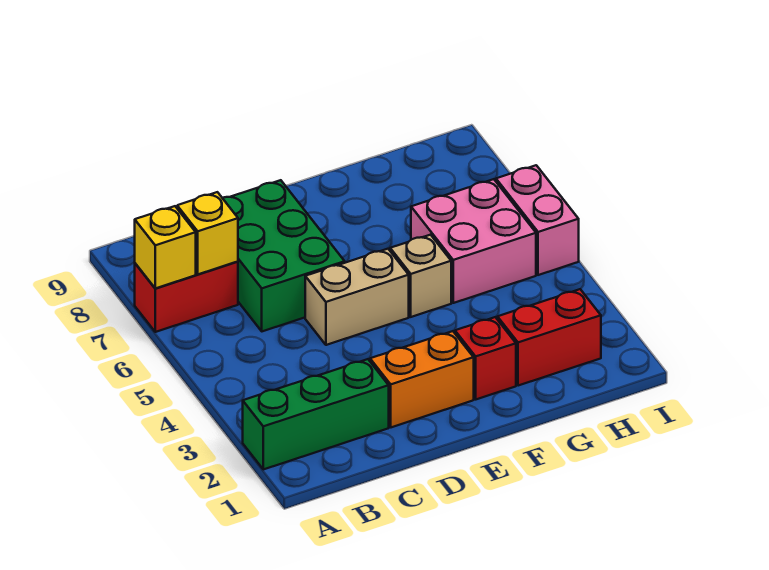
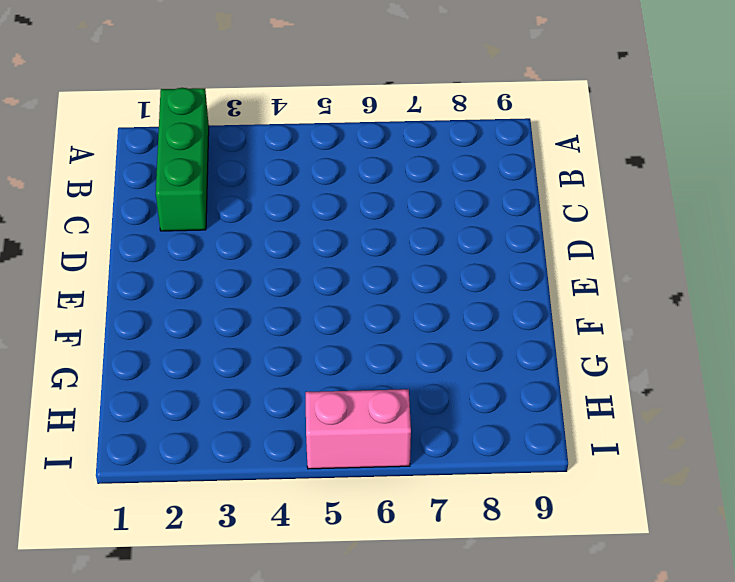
none -> red 1x2 brick [135,262,238,332]
none -> green 2x3 brick [223,180,345,331]
none -> orange 1x2 brick [370,331,474,427]

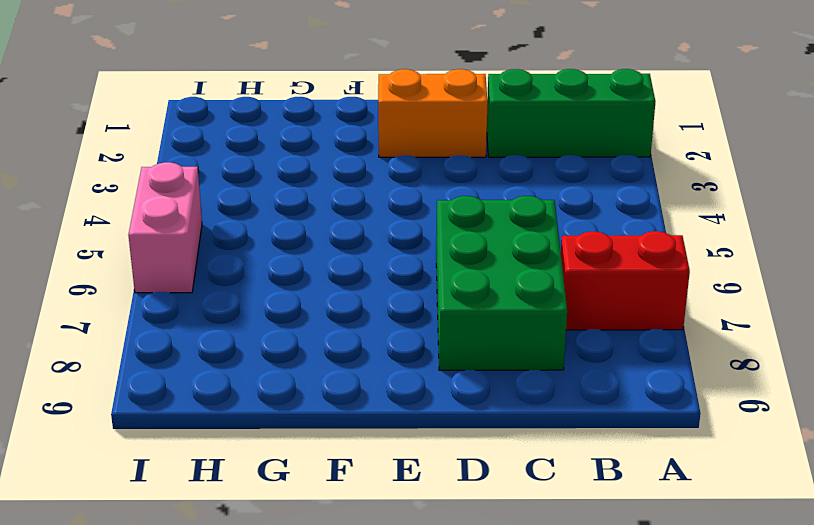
none -> tan 1x2 brick [305,249,409,345]
none -> red 1x1 brick [455,317,516,399]
none -> tan 1x1 brick [390,235,451,317]

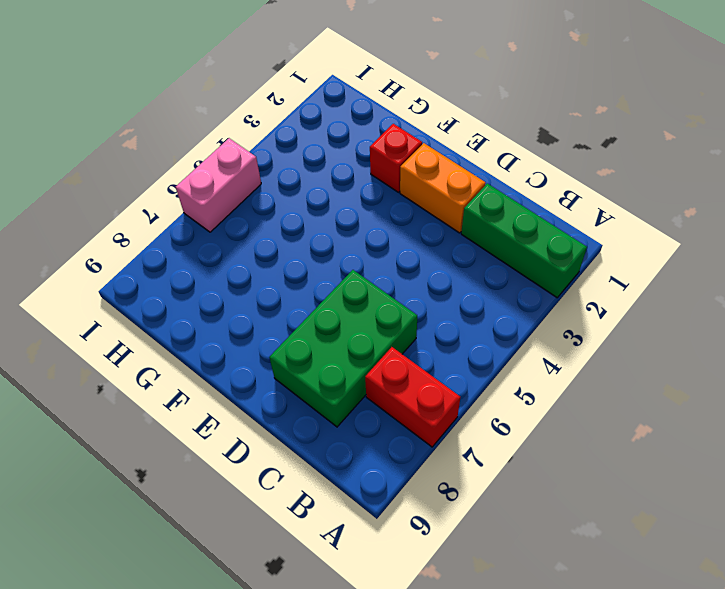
none -> tan 1x2 brick [305,249,409,345]
none -> tan 1x1 brick [390,235,451,317]
none -> red 1x2 brick [497,289,601,386]

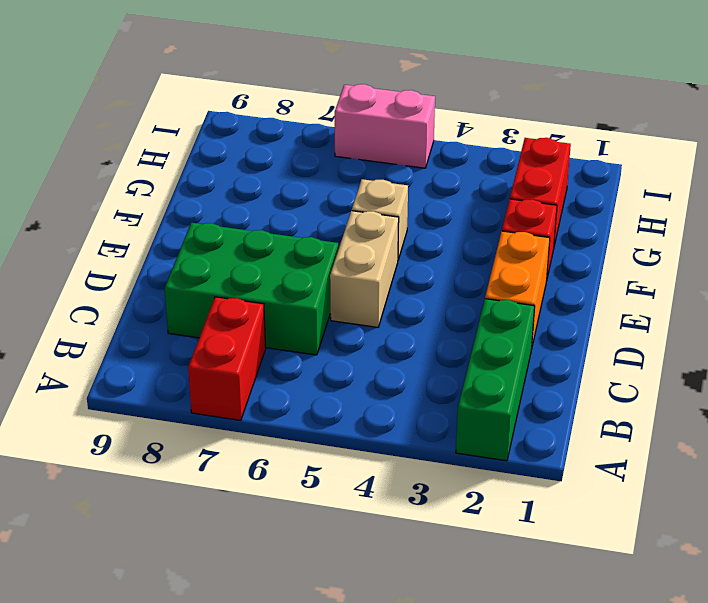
none -> pink 2x2 brick [411,179,536,303]
none -> yellow 1x1 brick [135,206,196,288]
none -> yellow 1x1 brick [177,192,238,274]

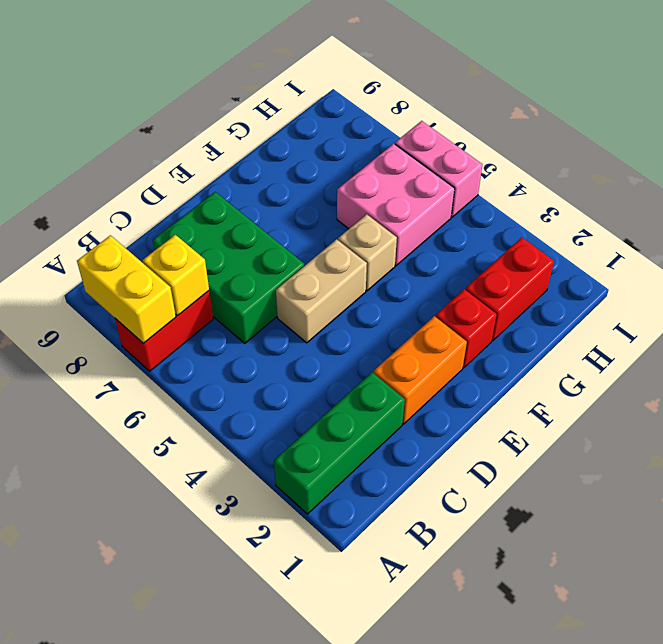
yellow 1x2 brick [77,235,176,343] -> yellow 1x1 brick [135,206,196,288]

